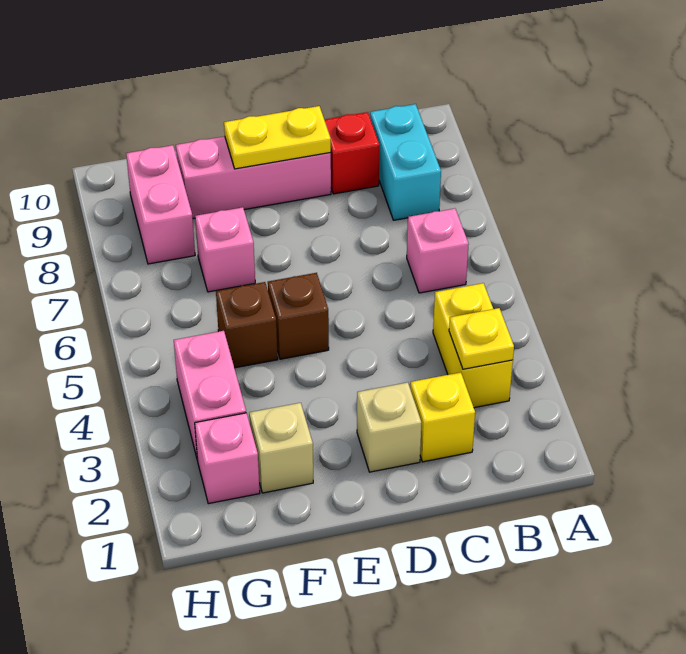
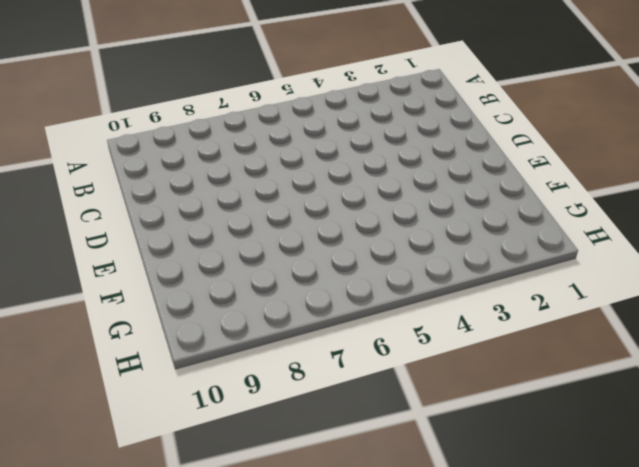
none -> yellow 1x2 brick [433,283,513,408]
none -> pink 1x1 brick [407,208,469,293]
none -> cyan 1x2 brick [370,104,441,220]

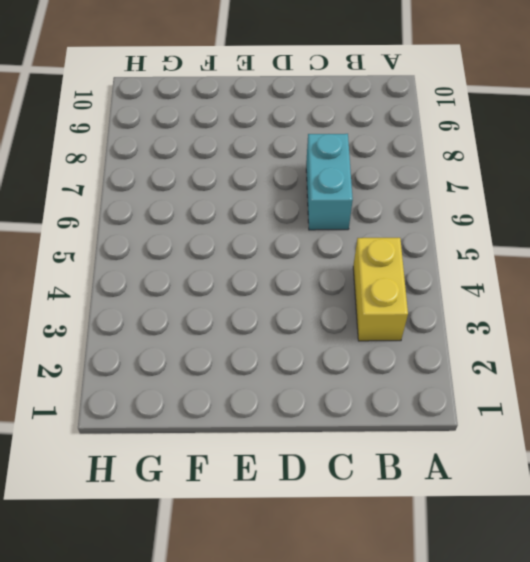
cyan 1x2 brick [306,134,353,230] -> cyan 1x2 brick moved to [370,104,441,220]
none -> pink 1x1 brick [407,208,469,293]
none -> yellow 1x1 brick [410,372,475,462]
none -> red 1x1 brick [324,112,380,194]

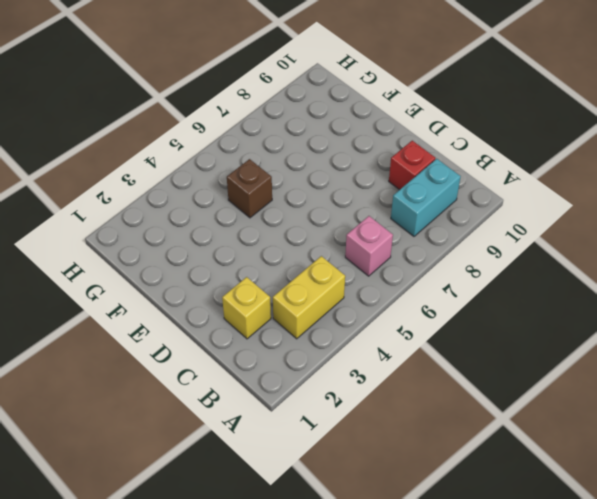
none -> tan 1x1 brick [357,382,422,472]
none -> pink 1x3 brick [176,136,331,218]
none -> brown 1x1 brick [268,273,329,359]

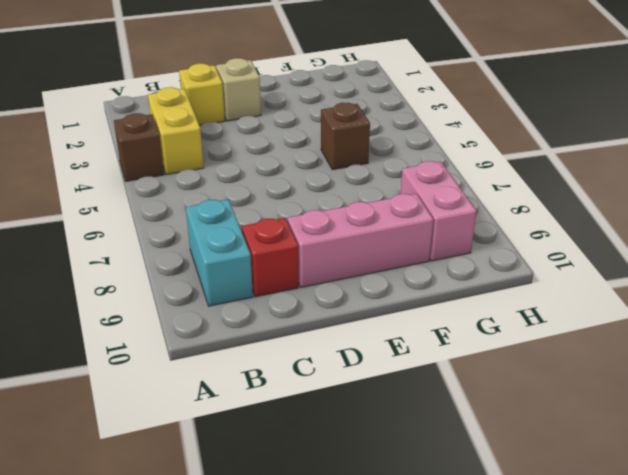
brown 1x1 brick [114,113,164,181] -> brown 1x1 brick moved to [268,273,329,359]
none -> pink 1x1 brick [407,208,469,293]
none -> tan 1x1 brick [249,403,313,493]
none -> pink 1x1 brick [195,207,255,292]

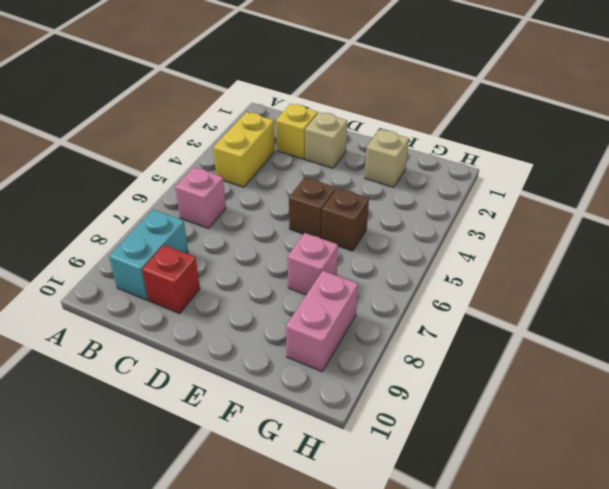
none -> pink 1x3 brick [176,136,331,218]
none -> pink 1x1 brick [195,413,260,504]
none -> pink 1x2 brick [174,331,246,460]

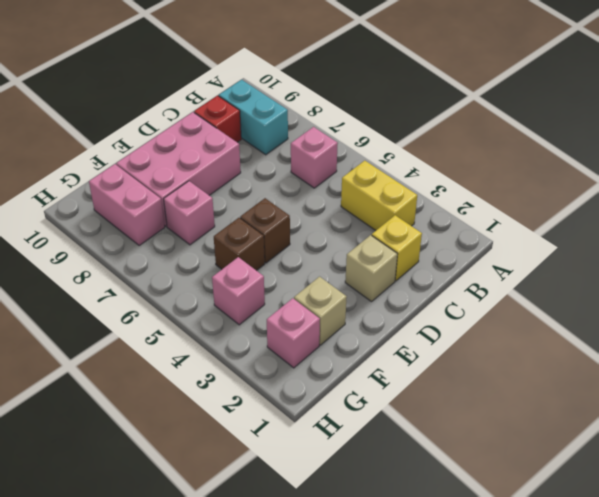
pink 2x3 brick [116,112,241,226] -> pink 1x3 brick [176,136,331,218]
pink 1x1 brick [212,257,265,325] -> pink 1x2 brick [174,331,246,460]
none -> yellow 1x1 plate [449,308,514,369]
none -> yellow 1x2 plate [224,106,331,169]

